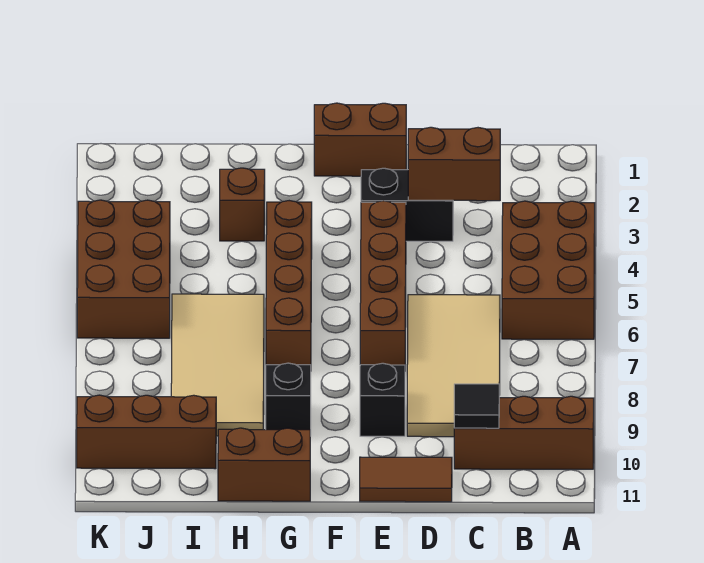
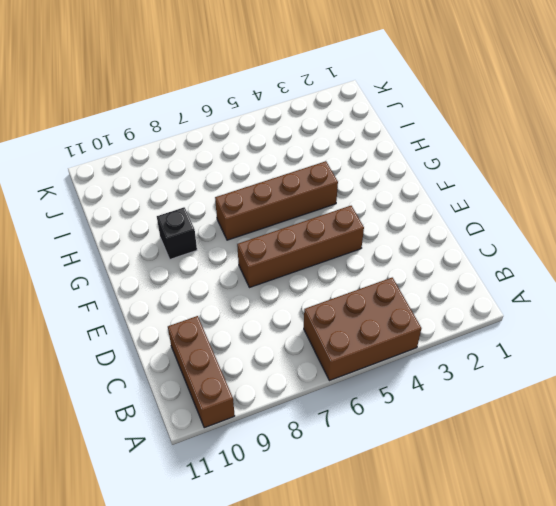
none -> tan 2x4 tile [407,295,500,437]
none -> black 1x2 brick [361,168,453,241]
none -> brown 1x2 tile [360,457,452,502]

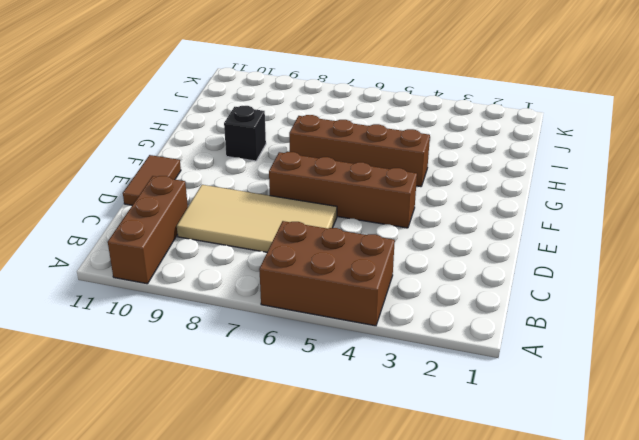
none -> black 1x2 brick [361,168,453,241]
none -> brown 1x2 brick [314,103,406,176]
none -> black 1x1 brick [360,363,405,436]

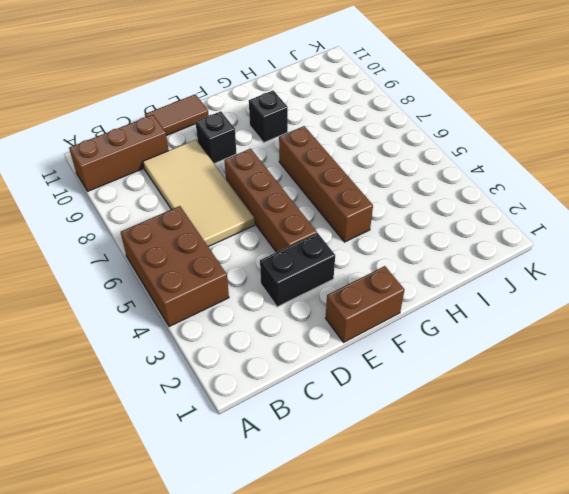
none -> brown 1x2 brick [218,428,310,501]
none -> brown 1x1 brick [220,168,265,241]
none -> tan 2x4 tile [171,294,264,436]

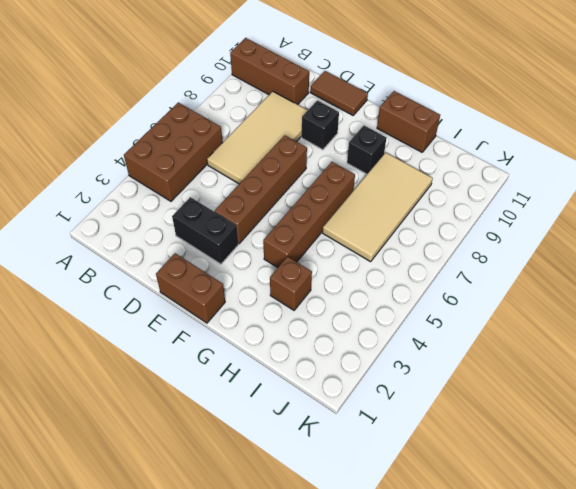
none -> brown 1x3 brick [77,395,216,469]
none -> brown 2x3 brick [77,200,170,338]
none -> brown 1x2 brick [408,127,500,201]

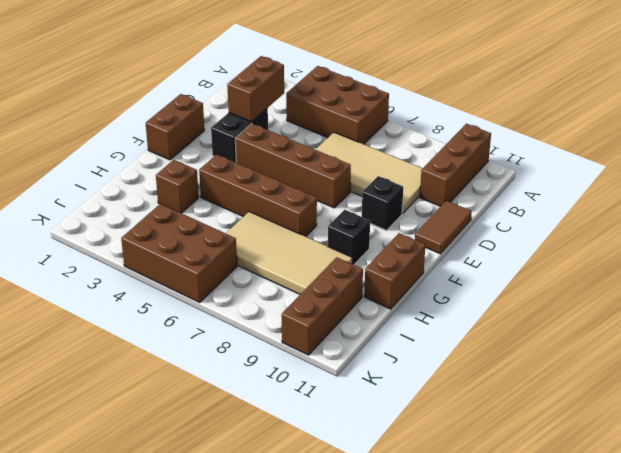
none -> black 1x1 tile [454,384,499,428]

